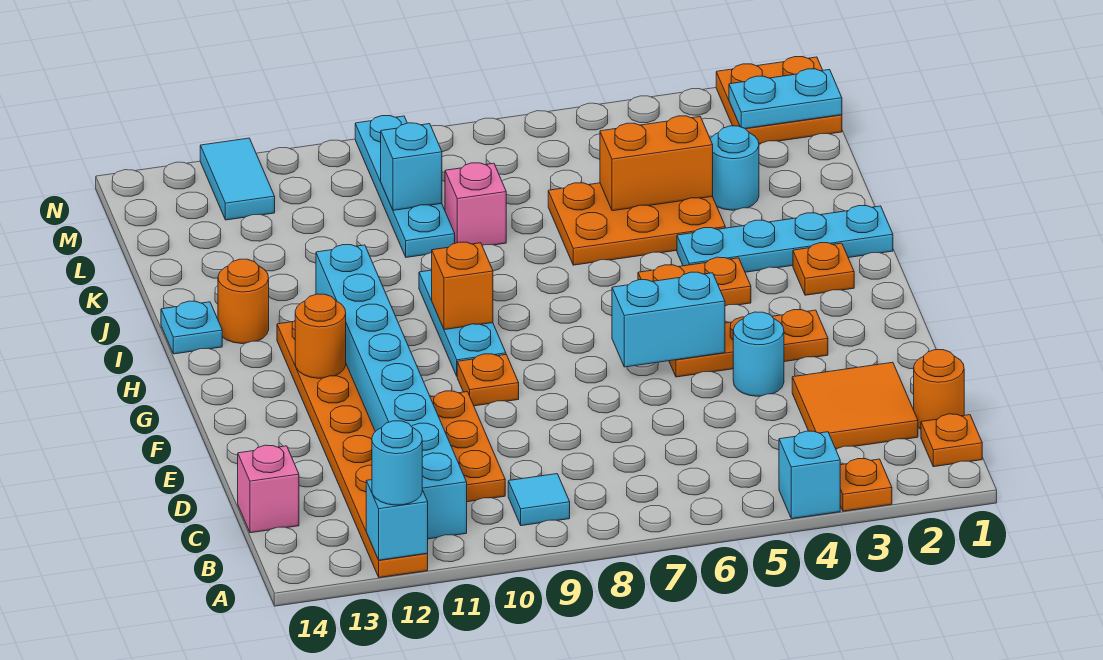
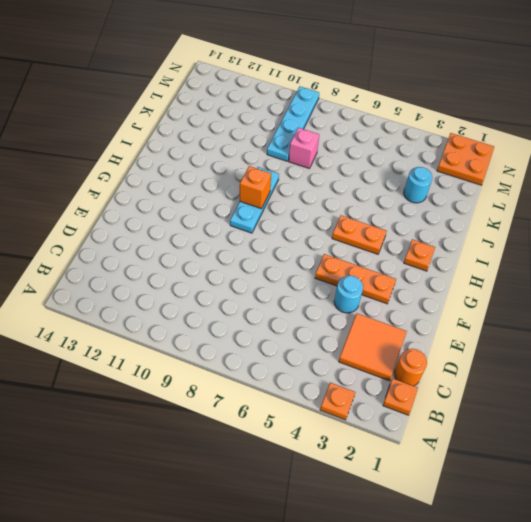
none -> cyan 1x1 brick [779,431,840,519]
none -> orange 1x8 plate [277,321,428,578]
none -> cyan 1x1 tile [508,474,570,526]
none -> cyan 1x8 brick [316,245,467,539]

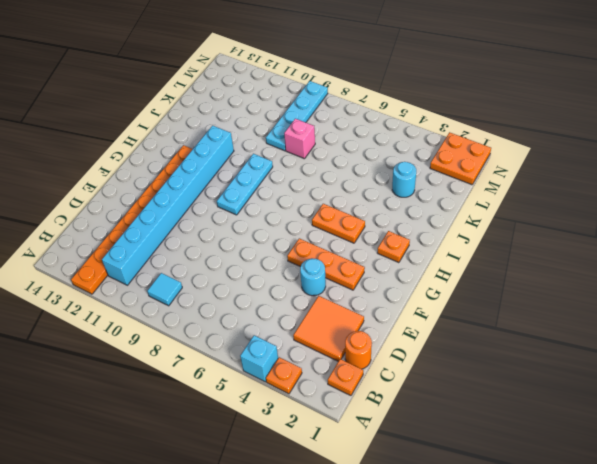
none -> orange 1x3 plate [430,391,505,502]
none -> pink 1x1 brick [238,445,299,533]
none -> orange 1x1 plate [457,354,519,406]
none -> cyan 1x4 plate [677,206,893,272]

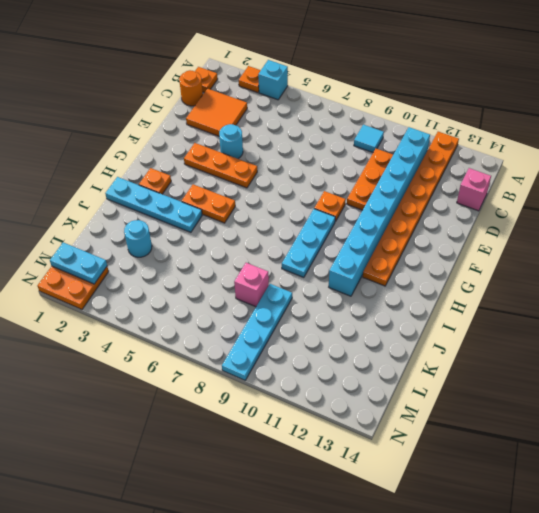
none -> orange 1x1 round brick [218,259,269,344]
none -> cyan 1x1 plate [161,301,222,354]
none -> orange 2x3 plate [548,183,725,265]
none -> cyan 1x2 tile [200,138,275,220]

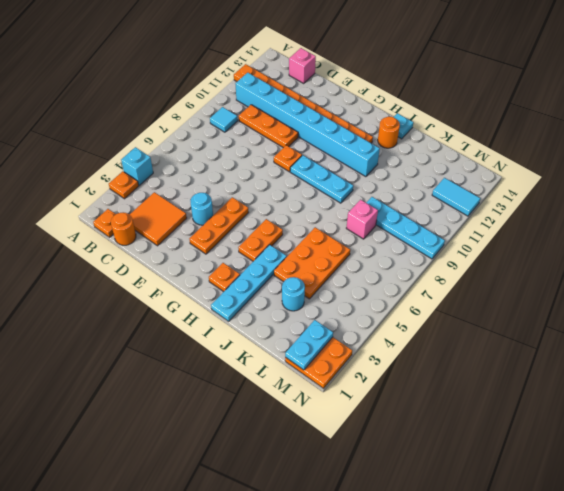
none -> cyan 1x1 brick [366,480,428,560]
none -> cyan 1x2 brick [612,272,725,367]
none -> orange 1x1 round brick [295,294,346,378]
none -> orange 1x1 brick [432,242,493,330]

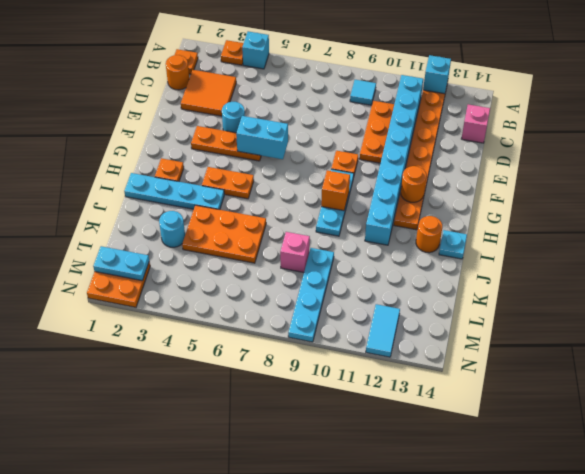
none -> orange 1x2 brick [600,116,713,211]
none -> cyan 1x1 brick [381,123,442,210]
none -> cyan 1x1 round brick [372,421,422,505]

